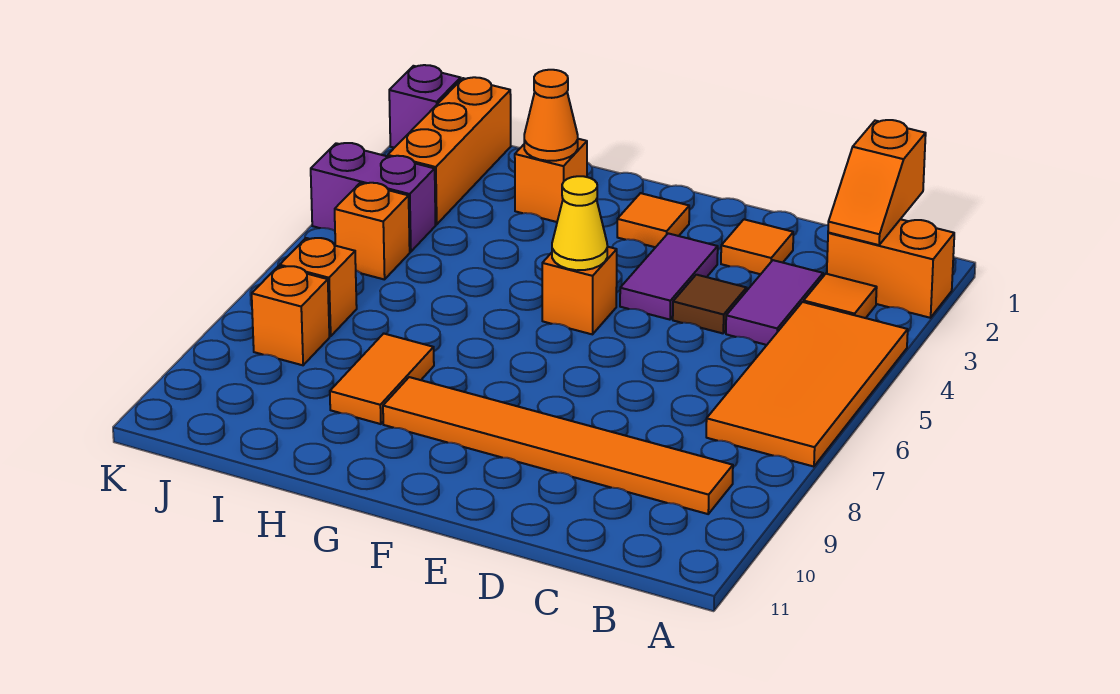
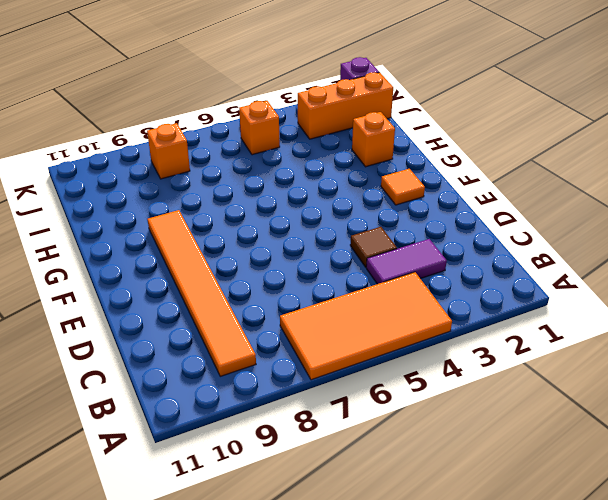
none -> orange 1x2 brick [827,219,954,318]
none -> orange 1x1 tile [804,274,877,318]
none -> orange 1x1 tile [721,219,793,274]

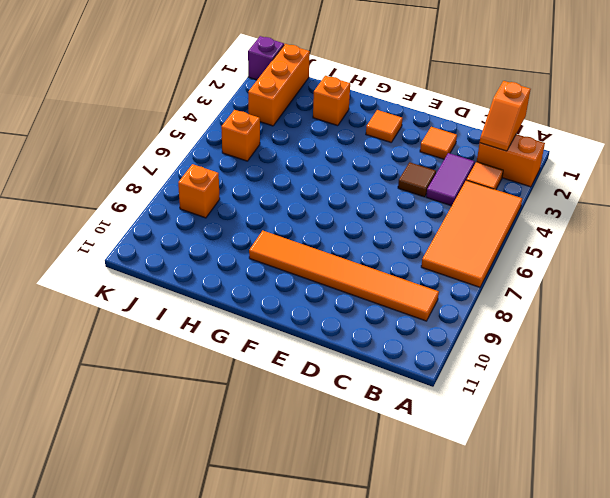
none -> purple 1x2 tile [620,233,718,320]
none -> orange 1x1 brick [542,247,617,334]
none -> orange 1x2 tile [330,334,434,424]

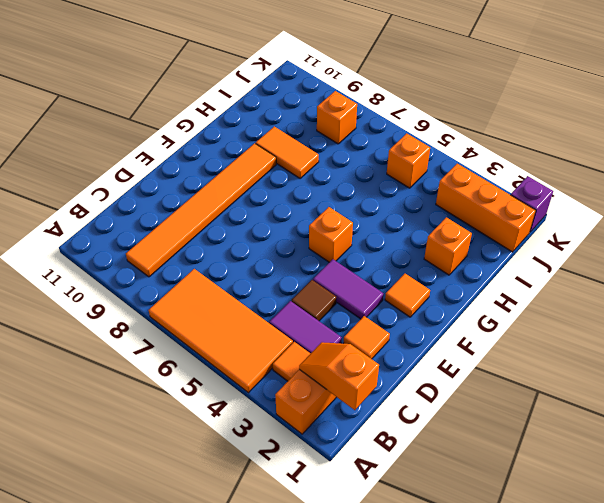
none -> purple 1x2 brick [311,143,436,252]
none -> orange 1x1 brick [280,238,357,336]
none -> yellow 1x1 cone [552,176,607,270]

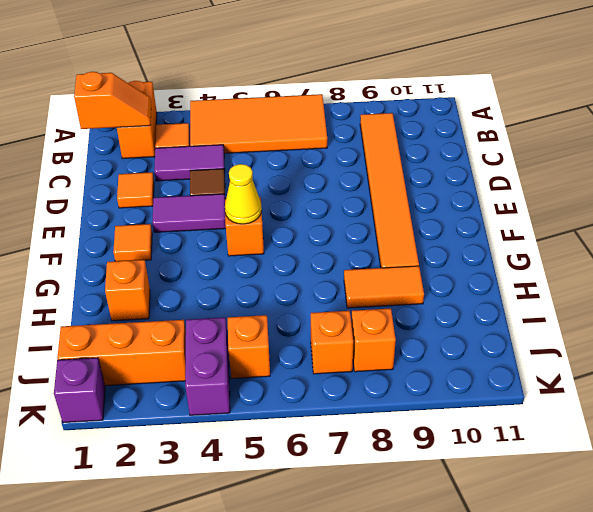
none -> orange 1x1 cone [524,70,578,161]

